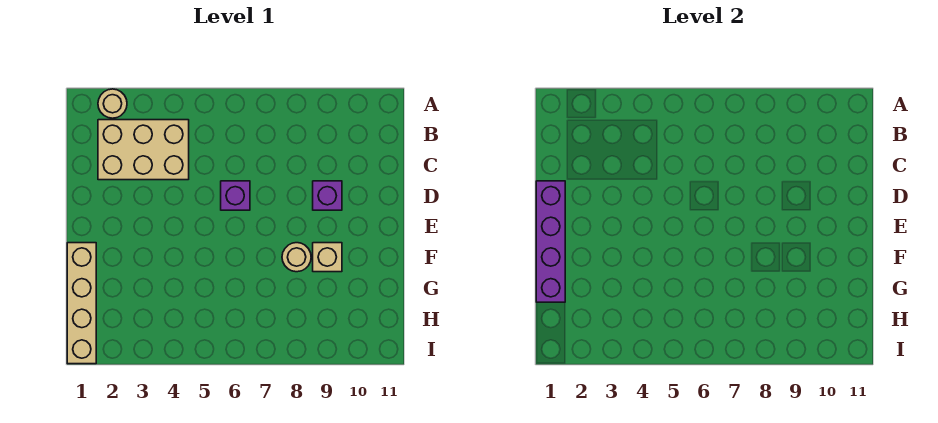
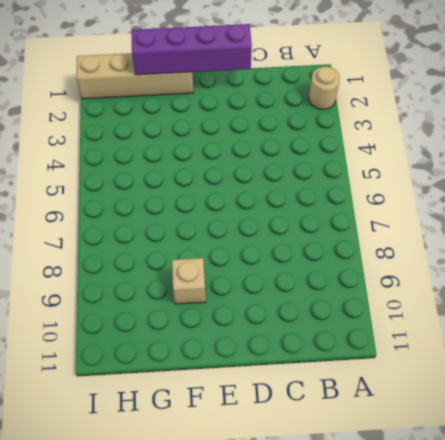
none -> tan 2x3 brick [98,120,189,180]
none -> purple 1x1 brick [221,181,250,210]

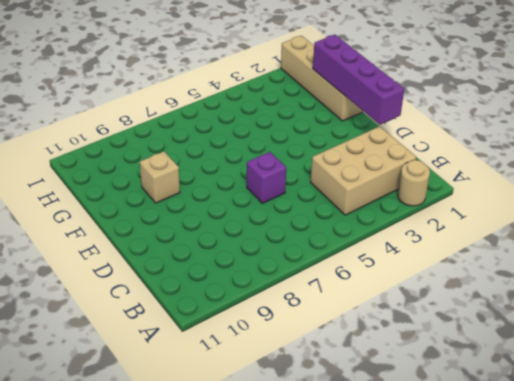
none -> purple 1x1 brick [313,181,342,210]
none -> tan 1x1 round brick [282,243,311,272]

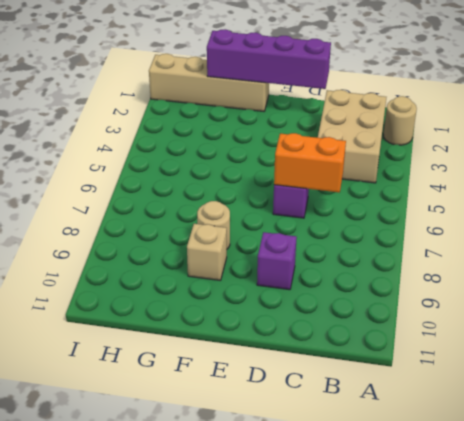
orange 1x2 brick [274,133,346,192] -> none

